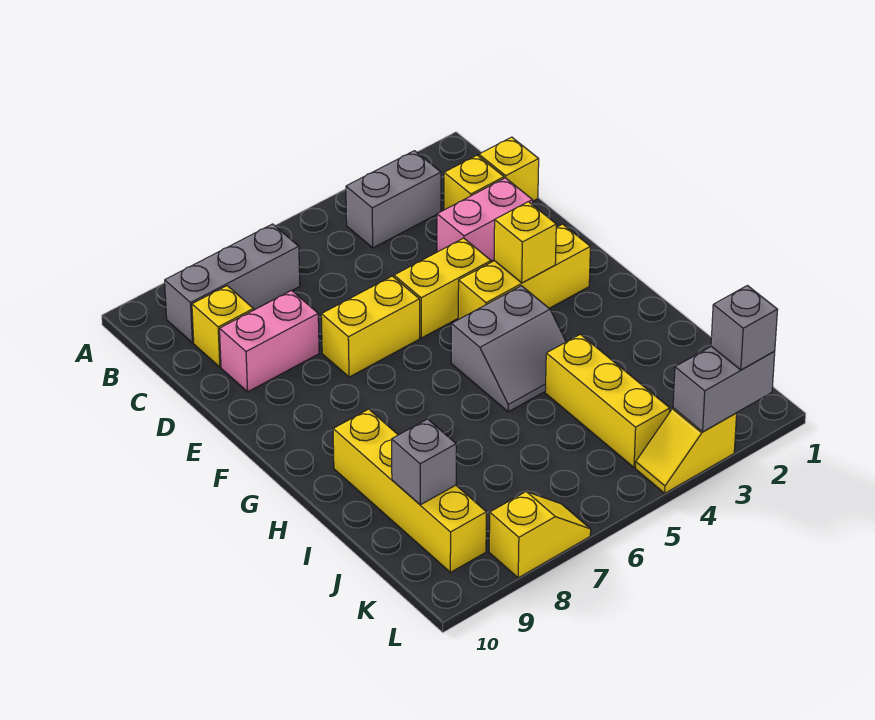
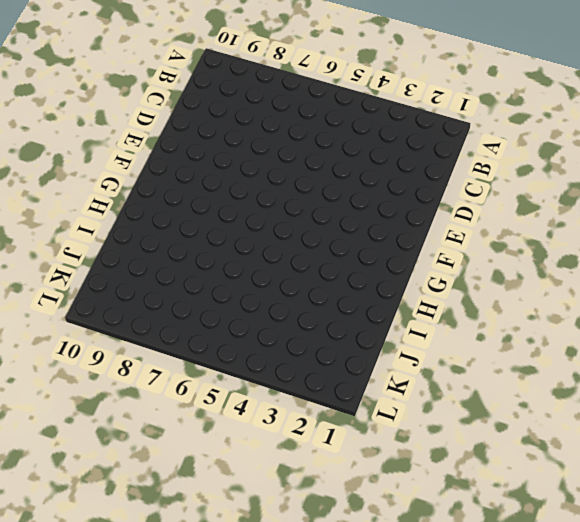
none -> grey 1x2 brick [346,151,441,248]
none -> grey 1x3 brick [165,224,300,343]
none -> yellow 1x1 brick [479,137,539,201]

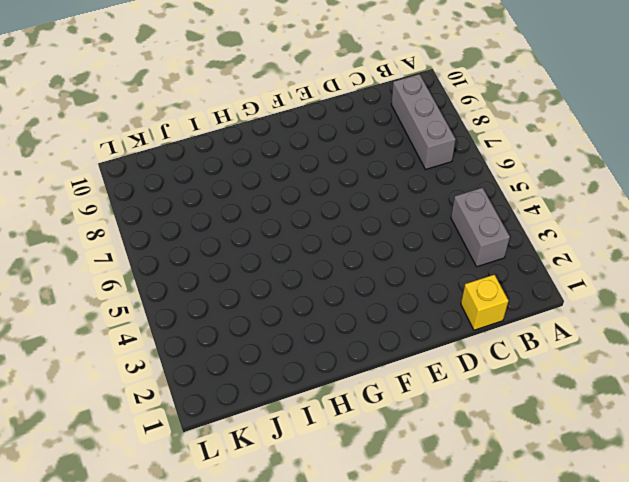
none -> yellow 1x1 brick [444,155,504,210]
none -> yellow 1x1 brick [192,286,254,367]
none -> pink 1x2 brick [437,178,533,261]

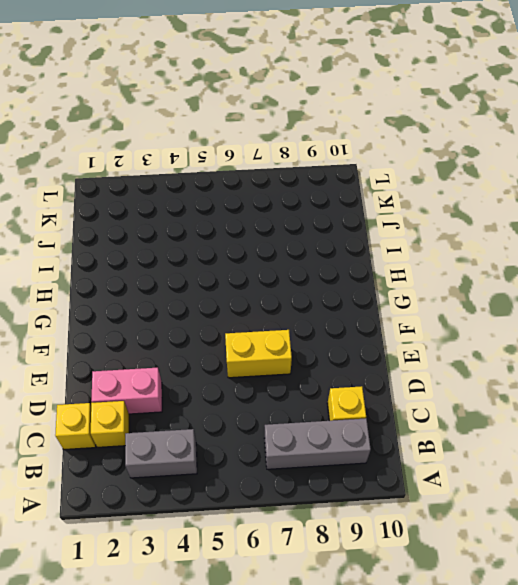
none -> pink 1x2 brick [220,291,319,392]
none -> yellow 1x2 brick [394,238,491,338]
none -> yellow 1x3 brick [458,224,590,319]

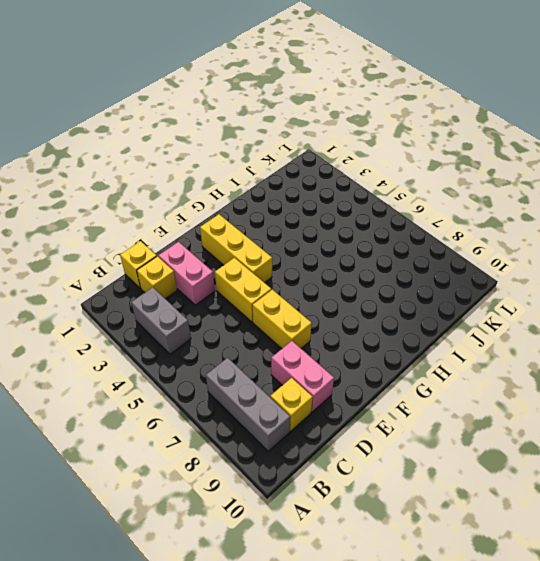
none -> grey 2x2 slope [451,286,566,412]
none -> yellow 1x4 brick [333,409,486,572]
none -> yellow 1x3 brick [545,334,670,468]

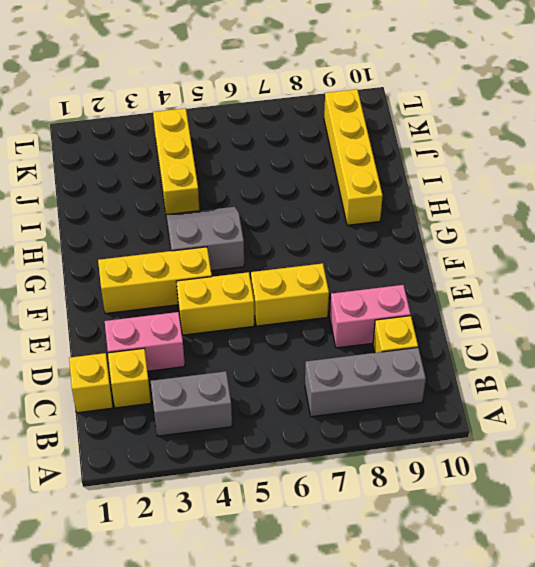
none -> yellow 1x2 slope [636,408,737,493]
none -> yellow 1x2 slope [489,492,591,578]
none -> yellow 1x1 brick [494,202,556,283]

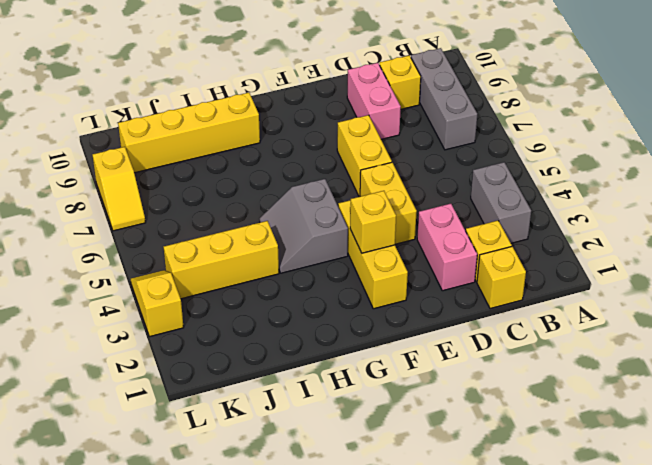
none -> grey 1x1 brick [392,419,456,505]
none -> grey 1x2 brick [673,347,775,432]
none -> grey 1x1 brick [711,286,778,370]

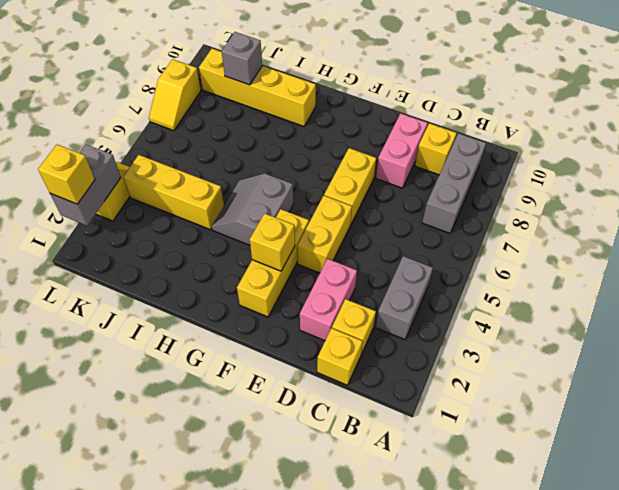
yellow 1x1 brick [38,145,95,204] -> grey 1x1 brick [711,286,778,370]

